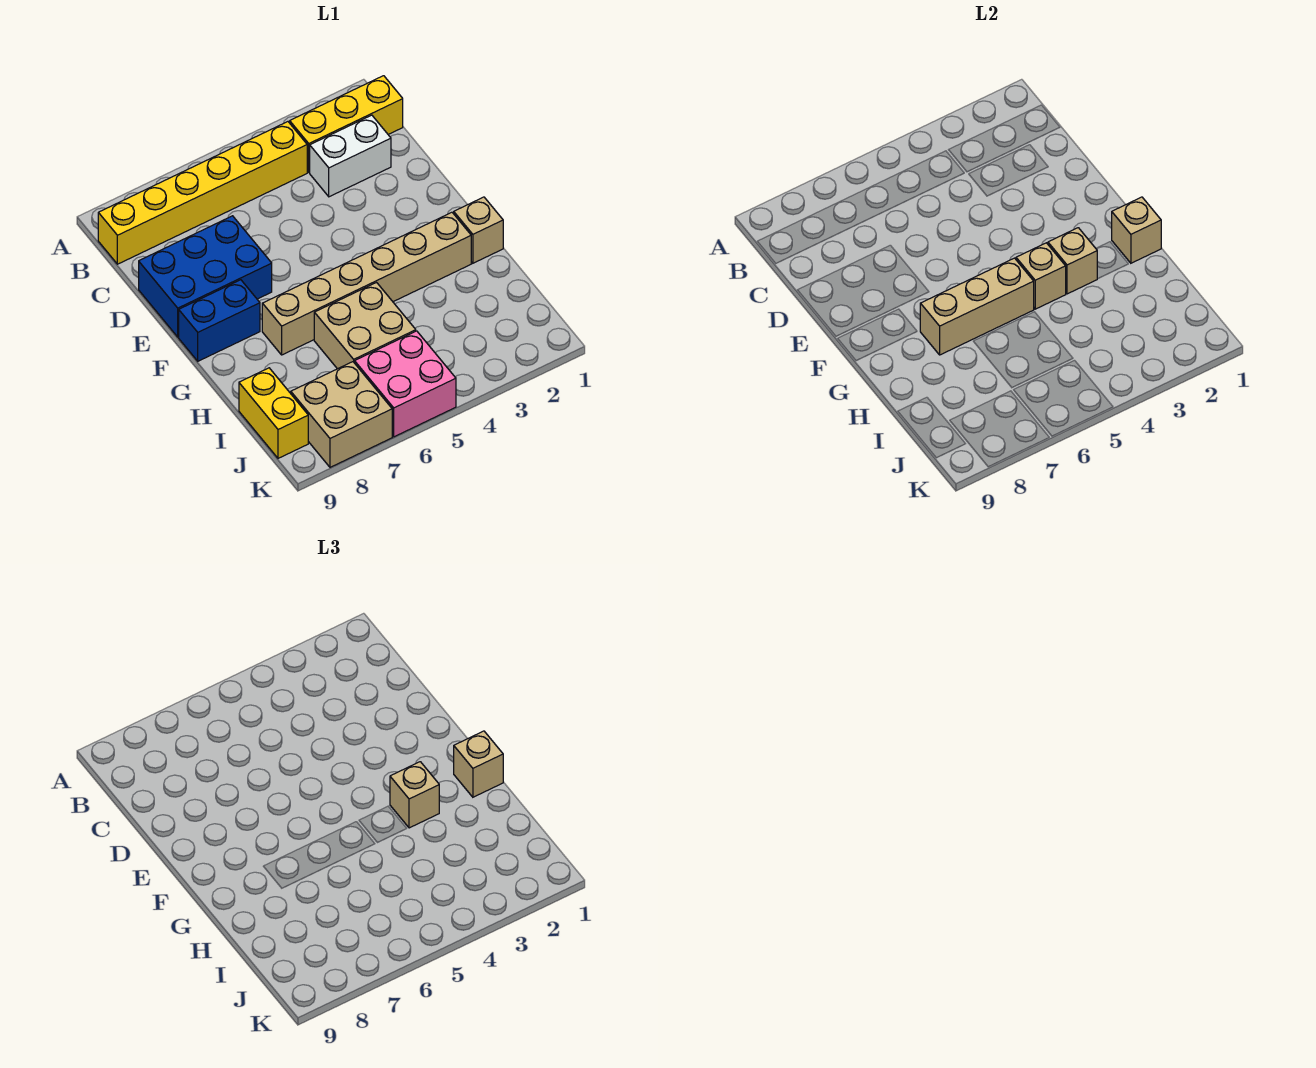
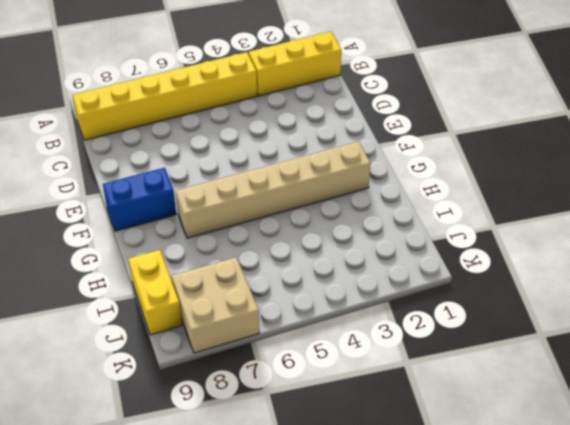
none -> white 1x2 brick [310,115,391,197]
none -> blue 2x3 brick [139,216,272,337]
none -> tan 1x1 brick [454,197,503,263]

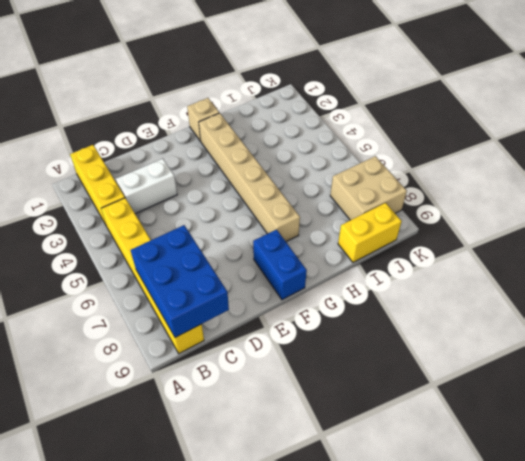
blue 2x3 brick [131,225,229,337] -> blue 2x3 brick moved to [139,216,272,337]
white 1x2 brick [116,159,177,214] -> white 1x2 brick turned to [310,115,391,197]
none -> tan 2x2 brick [314,283,416,369]
none -> pink 2x2 brick [355,331,456,437]
none -> tan 1x1 brick [1112,197,1161,263]

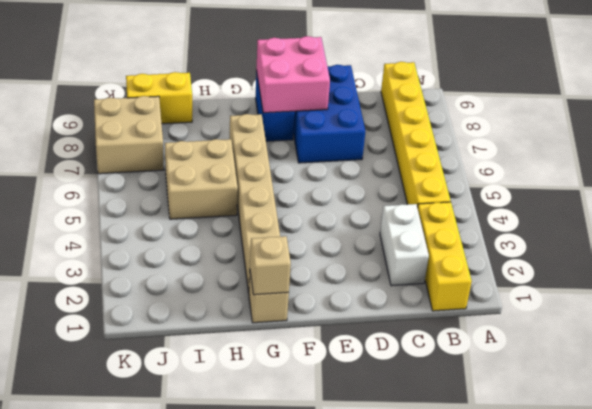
pink 2x2 brick [256,36,330,113] -> pink 2x2 brick moved to [355,331,456,437]
none -> tan 1x1 brick [1048,228,1097,294]
none -> tan 1x1 brick [1016,243,1066,309]
none -> tan 1x3 brick [920,258,1034,355]

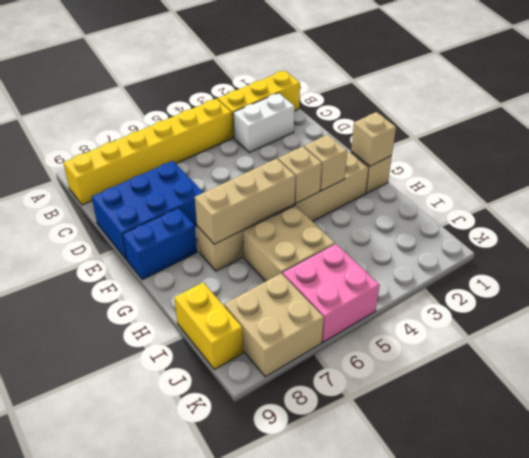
none -> tan 1x1 brick [454,731,503,797]
none -> tan 1x1 brick [390,762,439,828]

